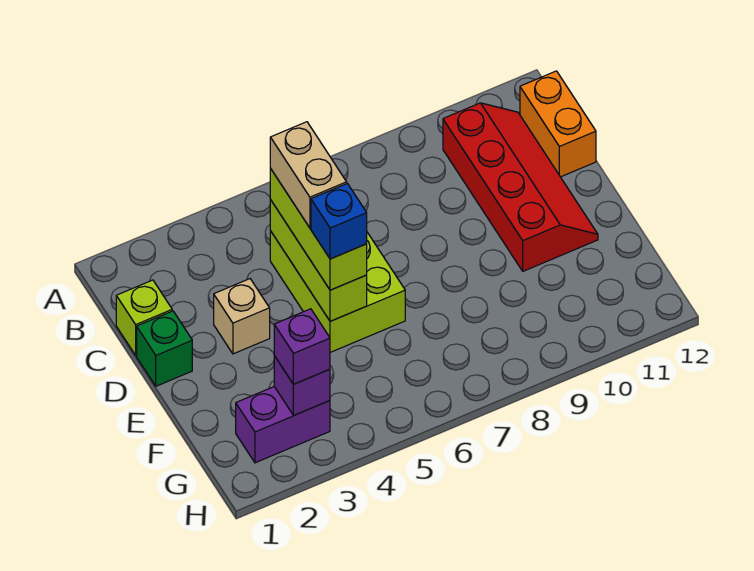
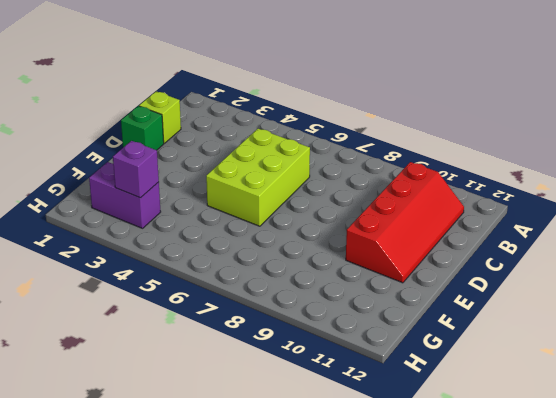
none -> orange 1x2 brick [520,71,596,177]
none -> tan 1x1 brick [214,279,270,354]
none -> lime 1x3 brick [270,200,367,321]

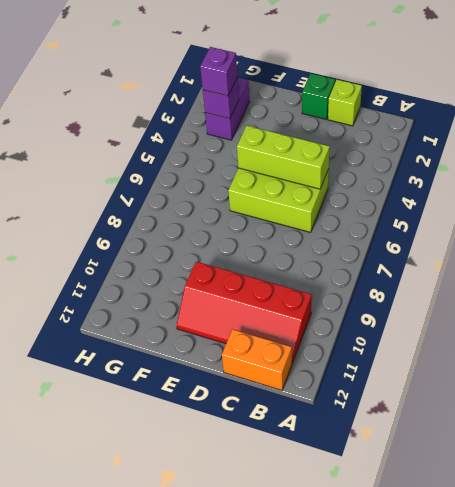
none -> tan 1x1 brick [214,279,270,354]
none -> lime 1x3 brick [270,168,367,290]
none -> tan 1x2 brick [270,122,347,228]

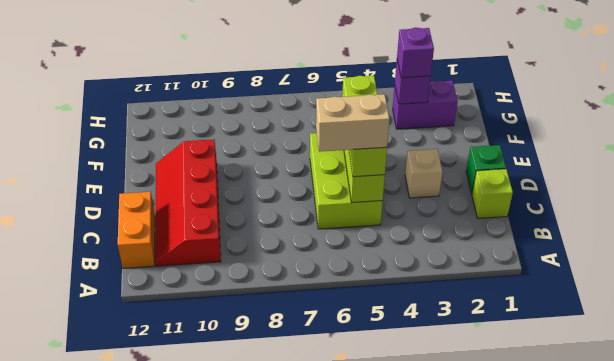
tan 1x2 brick [316,94,389,152] -> tan 1x2 brick turned to [270,122,347,228]
none -> blue 1x1 brick [311,183,367,259]

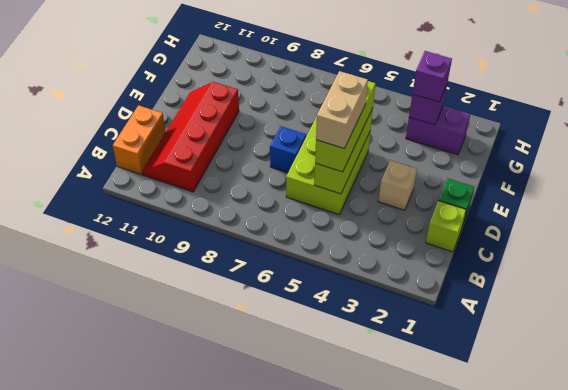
blue 1x1 brick [270,126,306,173] -> blue 1x1 brick moved to [311,183,367,259]

